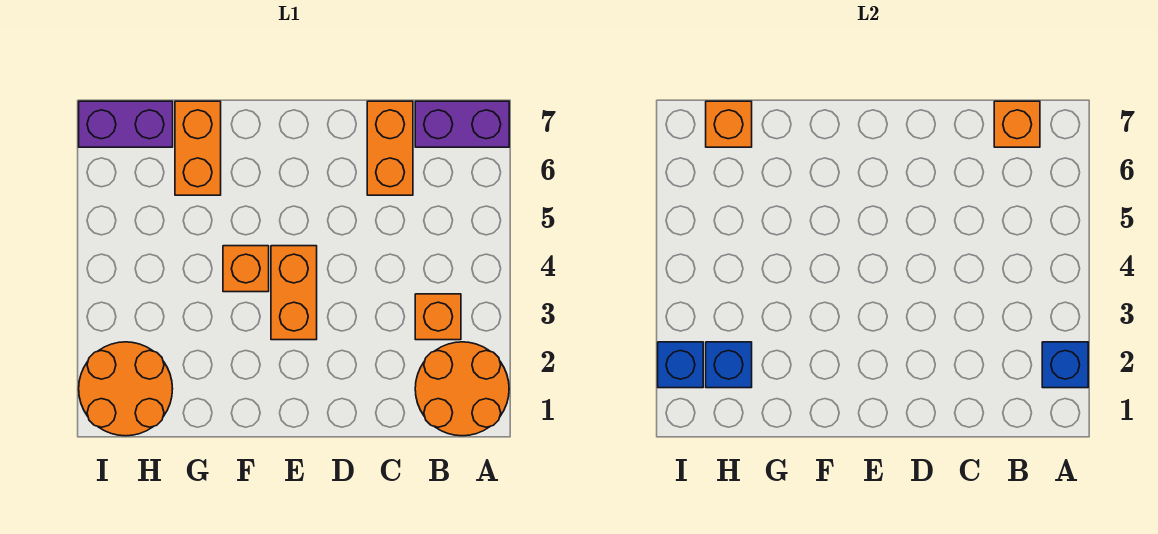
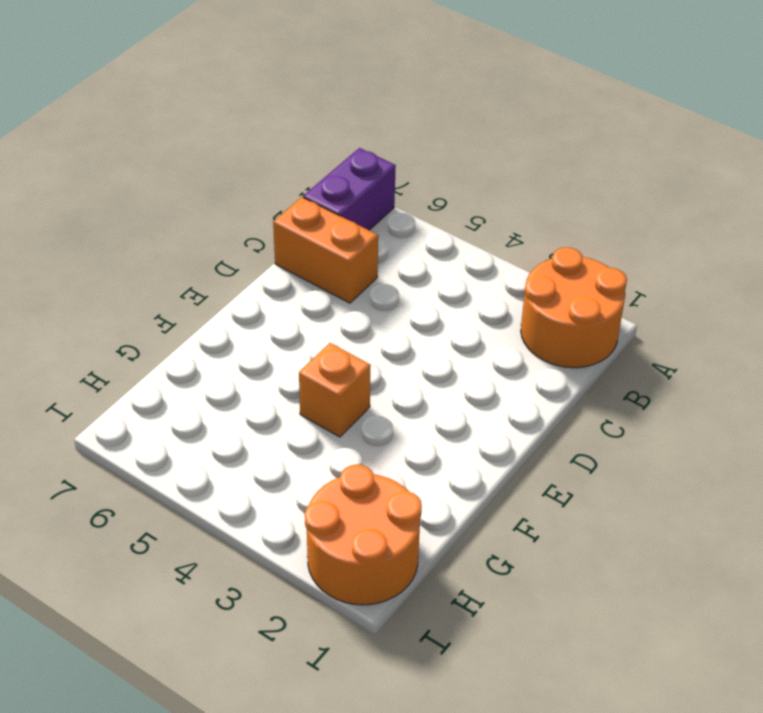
none -> orange 1x1 brick [415,294,461,340]
none -> orange 1x2 brick [271,246,317,340]
none -> orange 1x2 brick [175,101,221,195]

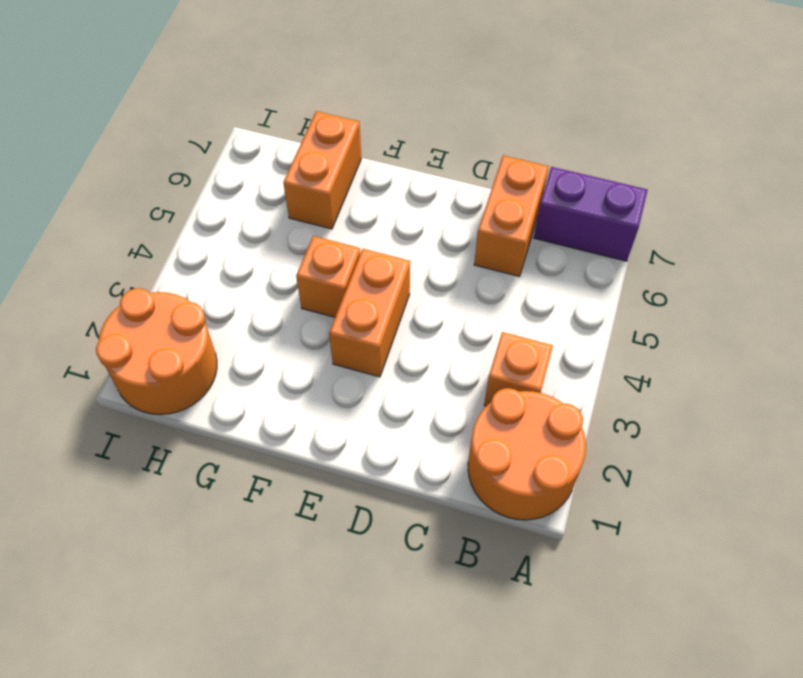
none -> purple 1x2 brick [79,101,173,147]
none -> blue 1x1 brick [1042,342,1088,388]
none -> orange 1x1 brick [994,101,1040,147]

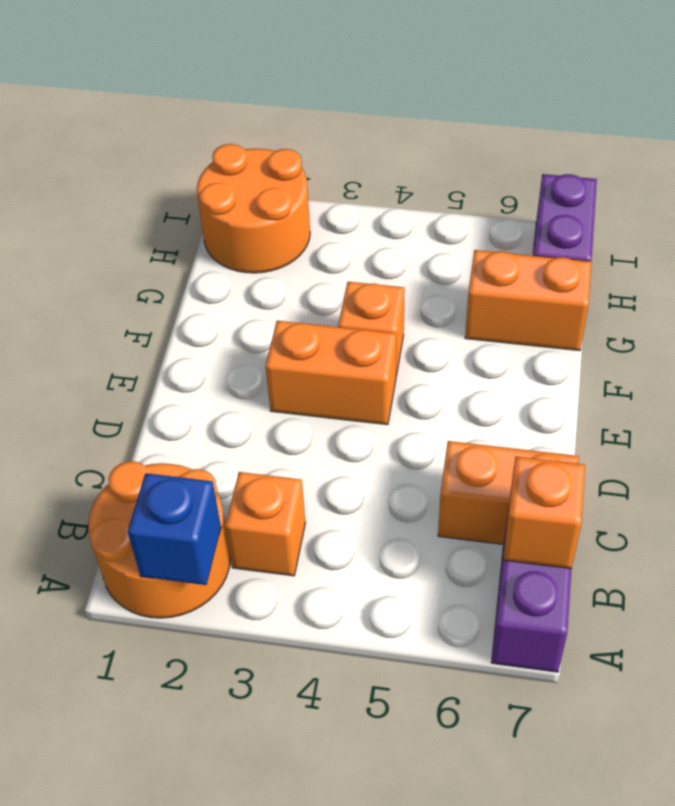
none -> blue 1x1 brick [706,342,752,388]
none -> orange 1x1 brick [706,101,752,147]
none -> blue 1x1 brick [658,342,703,388]

